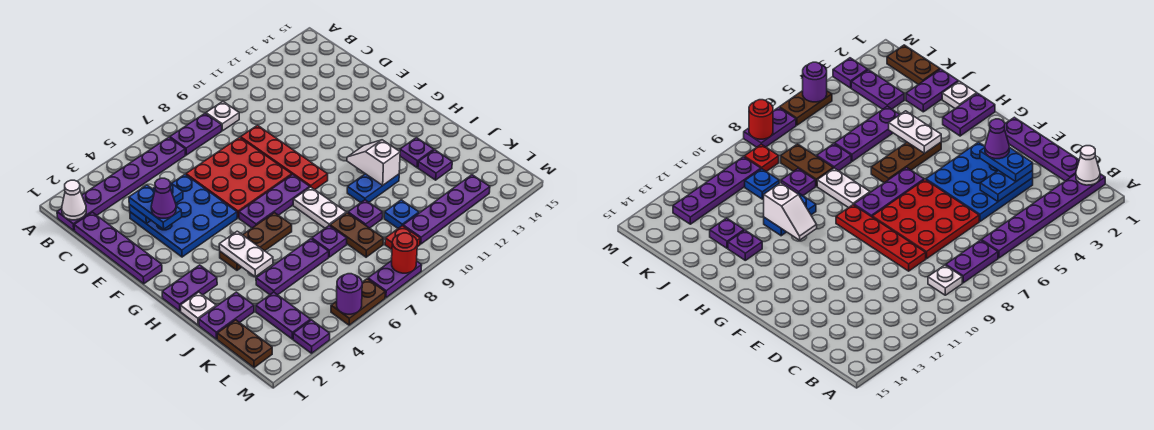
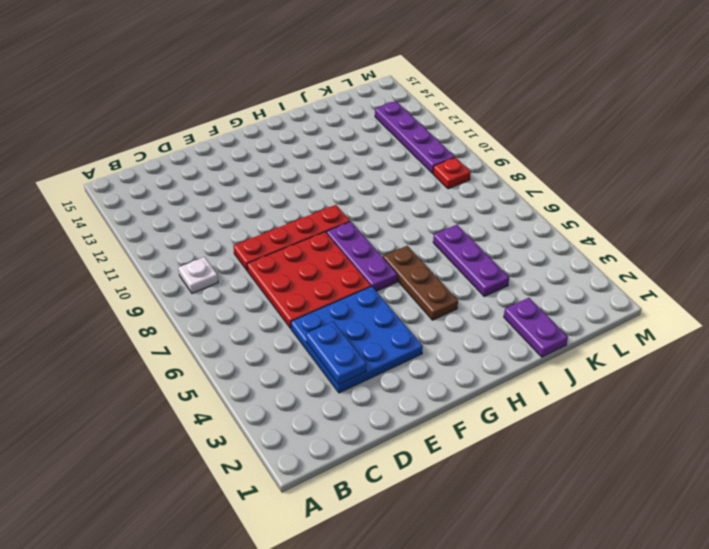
none -> purple 1x6 plate [57,137,186,231]
none -> purple 1x2 plate [170,113,222,155]
none -> purple 1x4 plate [74,212,162,284]
none -> purple 1x2 plate [162,265,217,311]

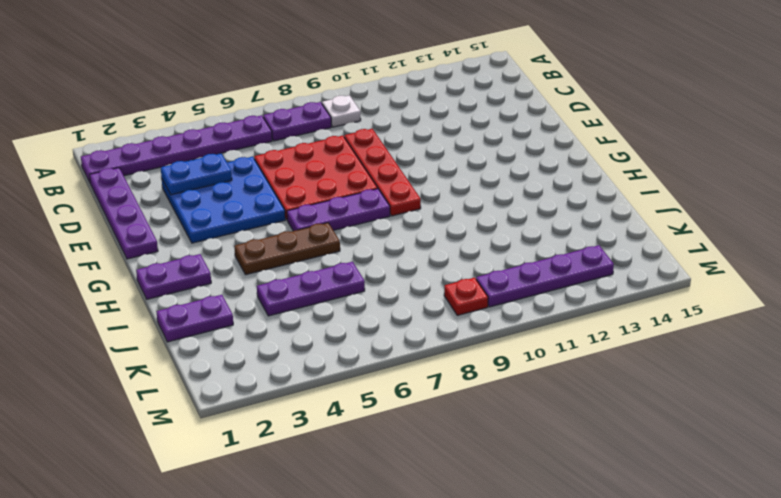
none -> white 1x2 plate [293,187,346,228]
none -> white 1x1 plate [180,292,216,325]
none -> blue 1x2 plate [347,174,399,203]
none -> purple 1x1 plate [400,138,434,168]

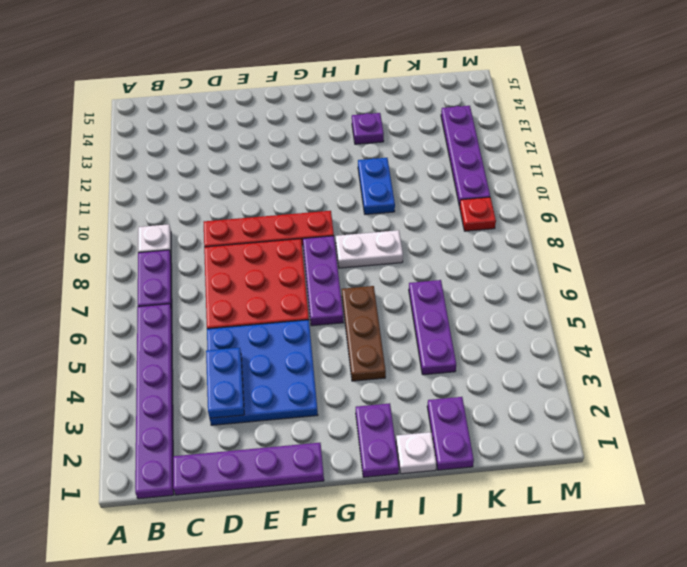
none -> purple 1x1 plate [312,226,347,257]
none -> brown 1x2 plate [330,213,384,257]
none -> purple 1x1 plate [348,200,383,228]
none -> purple 1x1 plate [418,150,452,180]

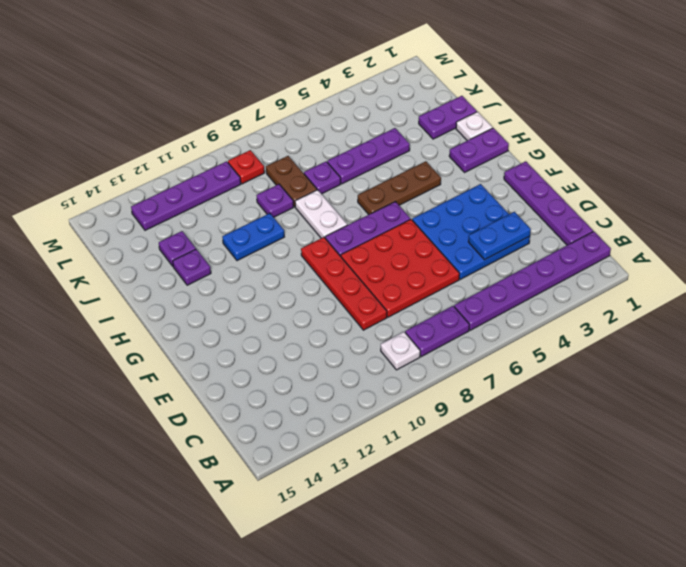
none -> brown 1x2 plate [217,320,272,368]
none -> purple 1x2 plate [256,292,311,339]
none -> blue 1x1 plate [384,200,419,228]
none -> purple 1x1 plate [293,320,330,353]

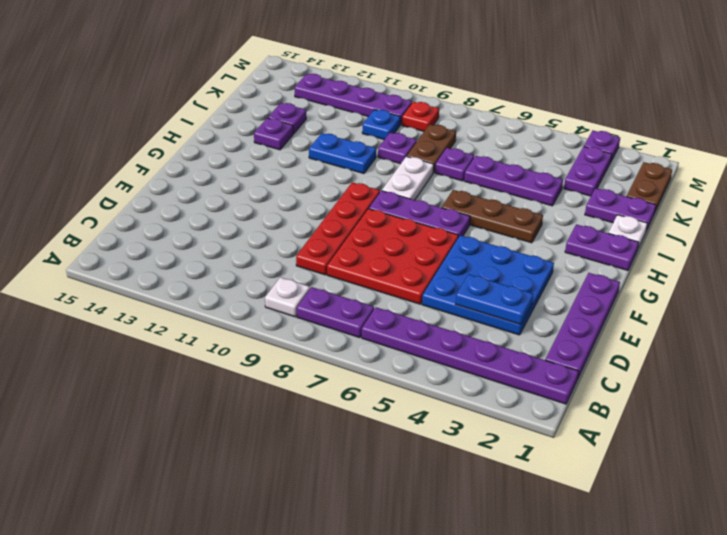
none -> brown 1x2 plate [331,279,385,325]
none -> purple 1x2 plate [368,261,422,298]
none -> white 1x1 cone [62,180,86,220]
none -> white 1x2 plate [219,231,273,277]

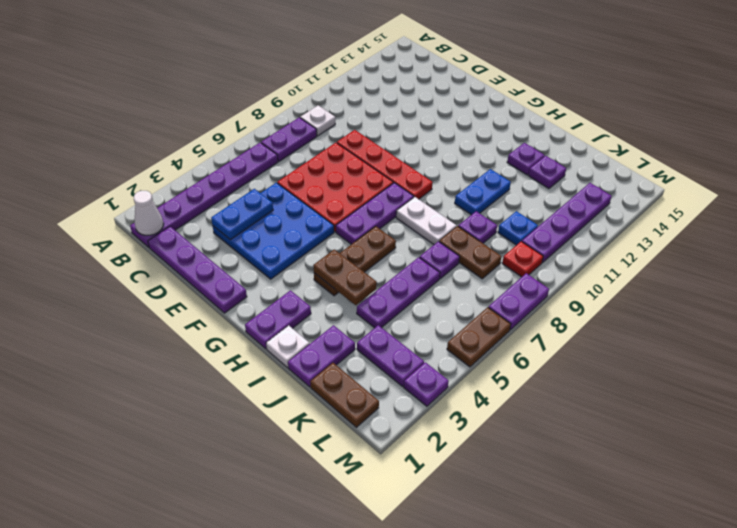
brown 1x2 plate [313,250,377,305] -> white 1x2 plate [219,231,273,277]
none -> white 1x2 slope [347,140,400,185]
none -> purple 1x1 round brick [336,274,362,314]
none -> red 1x1 round brick [392,233,417,273]
none -> blue 1x2 plate [129,185,182,229]

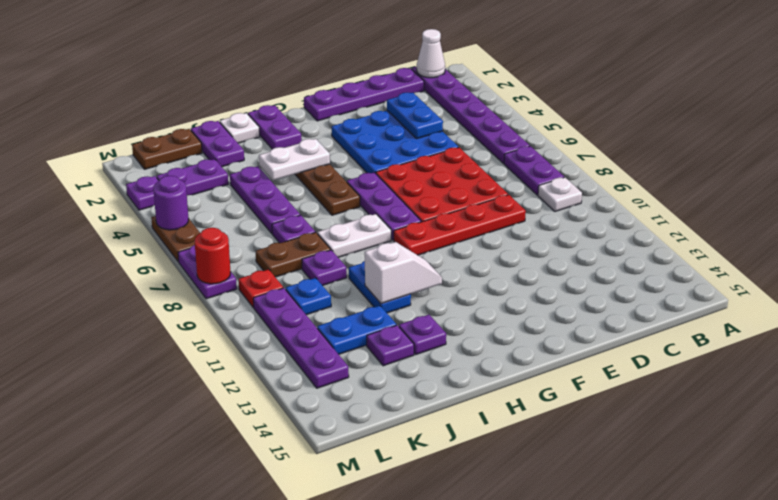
blue 1x2 plate [317,306,396,354] -> blue 1x2 plate moved to [129,185,182,229]
none -> purple 1x1 cone [151,178,176,218]

